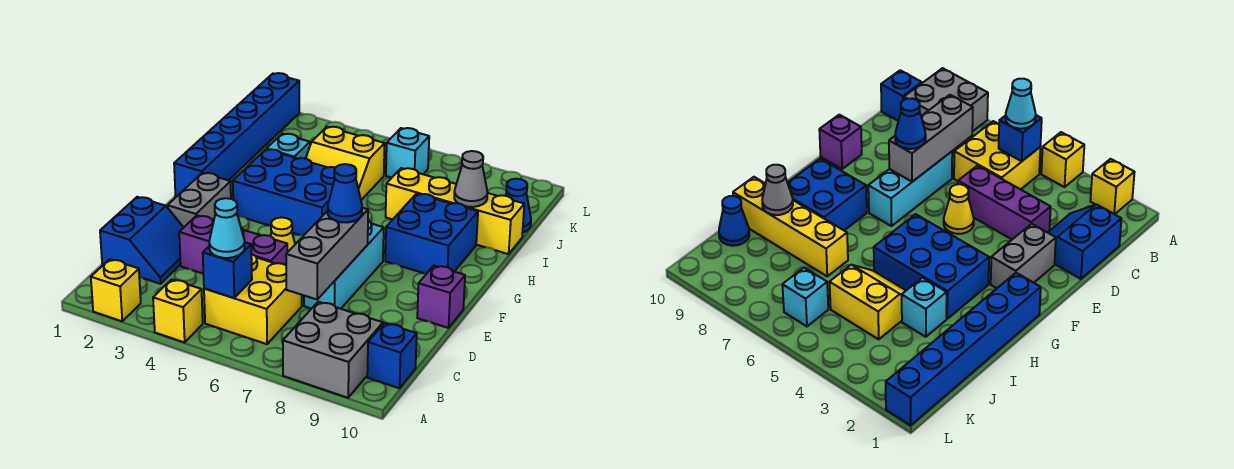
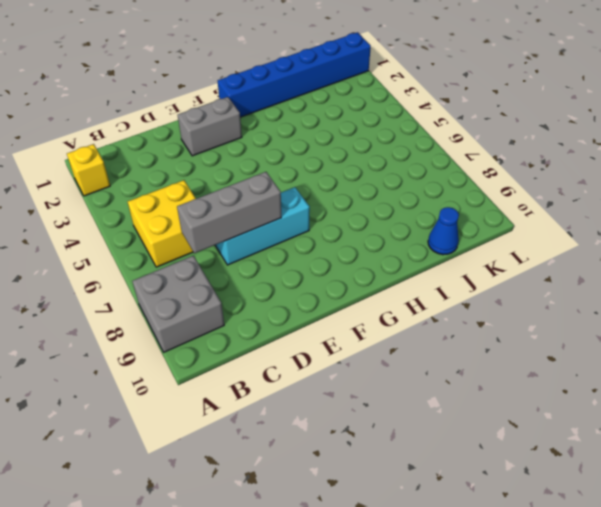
none -> yellow 1x1 brick [153,279,203,342]
none -> blue 1x1 brick [367,323,417,388]
none -> blue 2x2 slope [100,197,184,284]

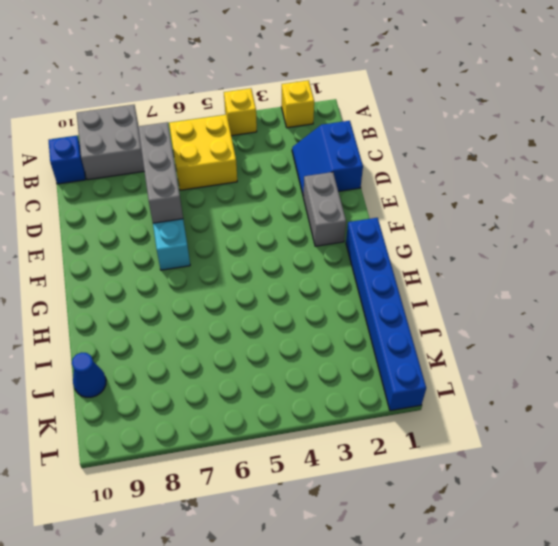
none -> purple 1x3 brick [179,215,287,273]
none -> yellow 1x1 cone [271,217,295,252]
none -> purple 1x1 brick [417,266,465,328]

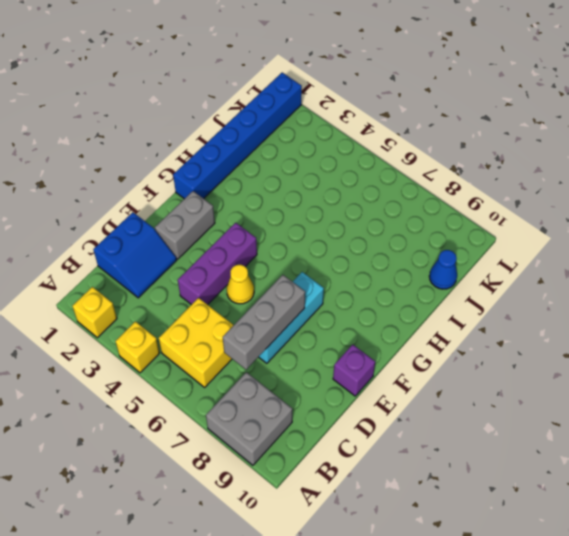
purple 1x3 brick [178,223,257,305] -> purple 1x3 brick turned to [179,215,287,273]
none -> blue 1x1 brick [367,323,417,388]
none -> blue 2x3 brick [233,149,335,235]
none -> blue 2x2 brick [385,194,478,274]

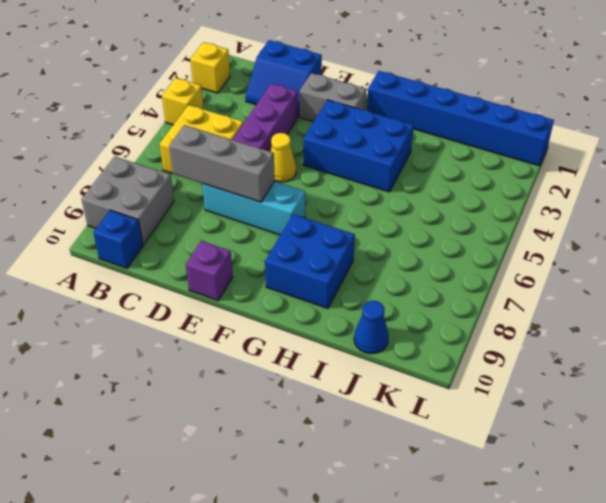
blue 2x3 brick [303,100,414,192] -> blue 2x3 brick turned to [233,149,335,235]
none -> cyan 1x1 brick [267,134,310,159]
none -> yellow 2x2 slope [306,127,385,200]
none -> yellow 1x4 brick [386,168,524,254]

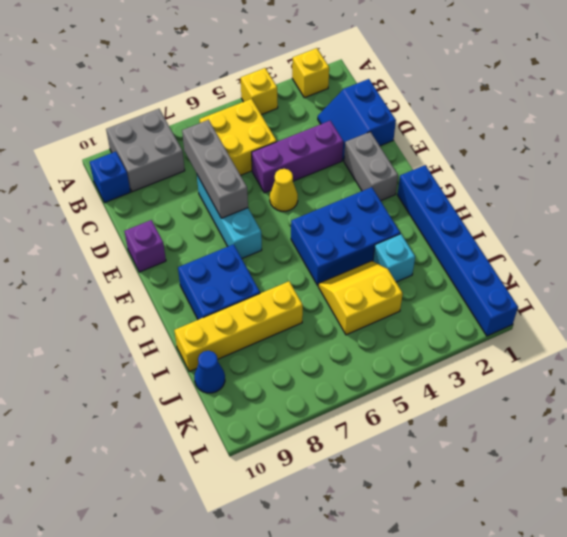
none -> cyan 1x1 brick [386,128,429,178]
none -> blue 1x1 brick [203,242,252,298]
none -> grey 1x1 cone [454,151,487,207]

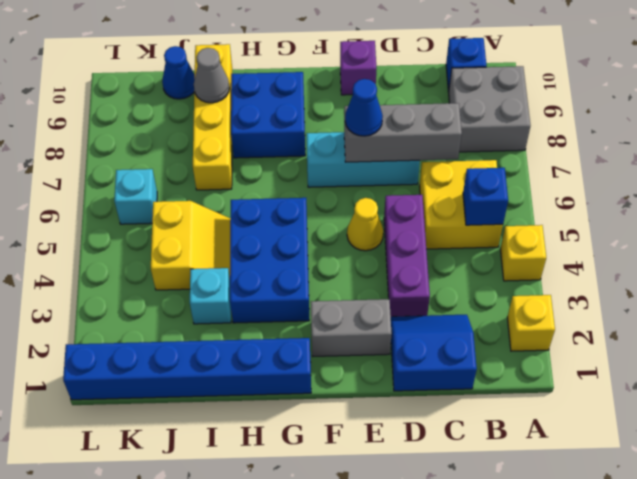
none -> cyan 1x1 cone [209,198,245,258]

